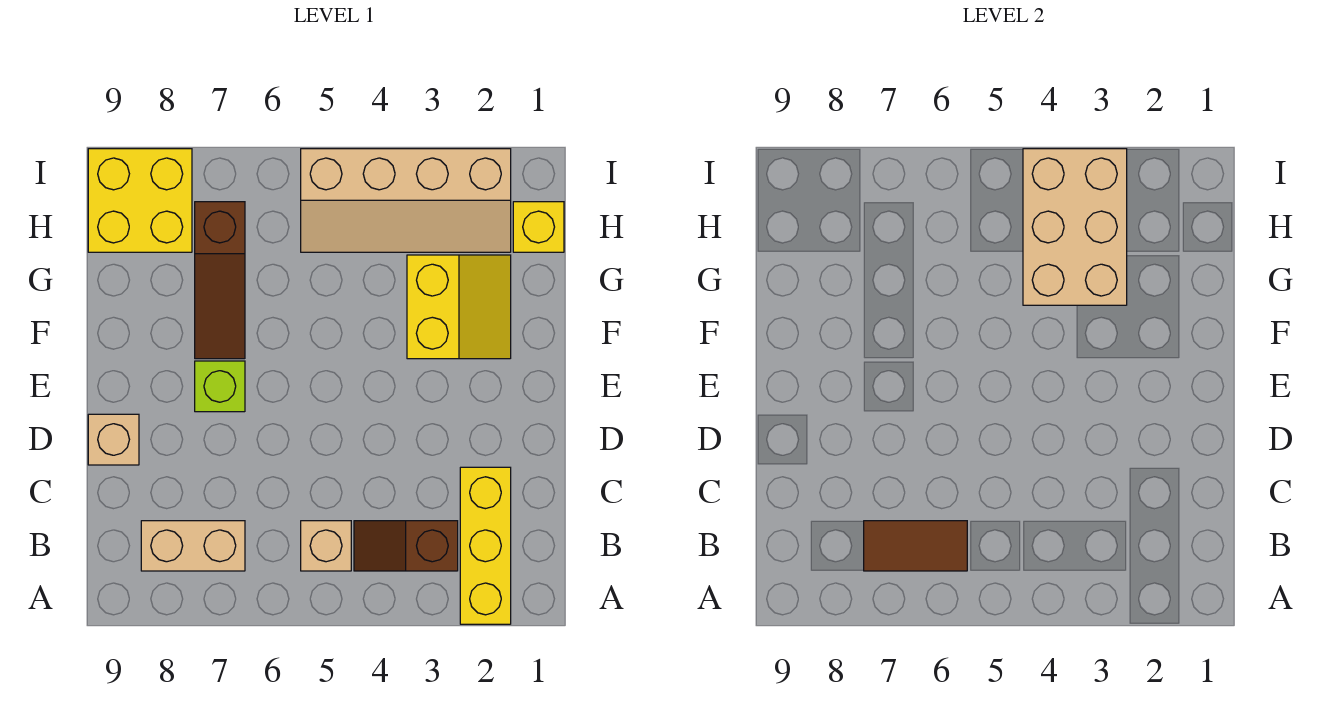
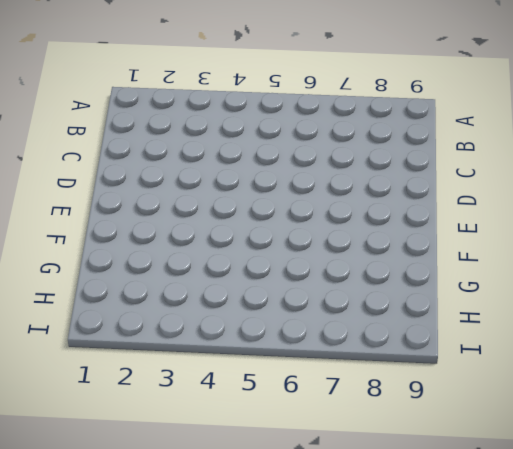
none -> yellow 1x3 brick [460,467,511,624]
none -> brown 1x2 slope [354,521,458,571]
none -> tan 1x1 brick [301,521,351,571]

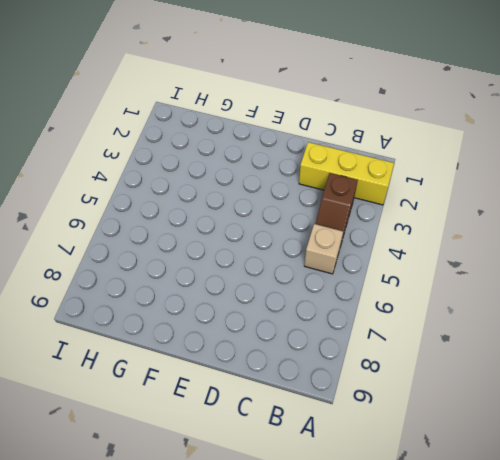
none -> tan 1x2 brick [141,521,245,571]
none -> tan 1x1 brick [88,414,139,465]
none -> lime 1x1 brick [195,361,245,412]

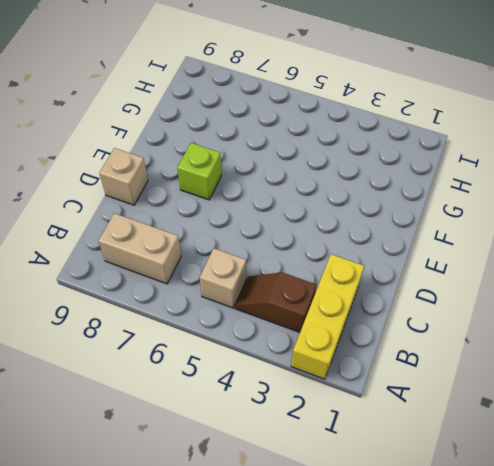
none -> yellow 2x2 slope [407,255,511,359]
none -> brown 1x3 slope [195,202,245,359]
none -> yellow 1x1 brick [513,202,564,252]

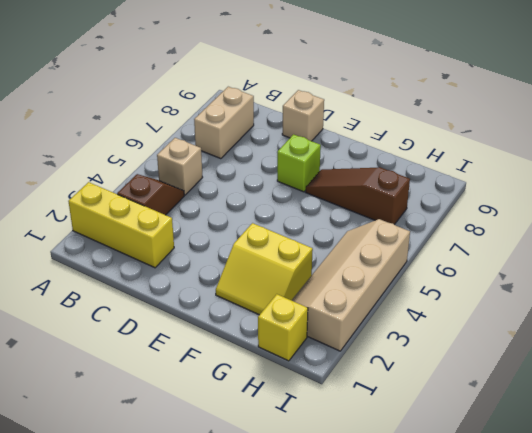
none -> yellow 2x2 brick [88,149,192,252]
none -> brown 1x2 tile [864,521,967,571]
none -> tan 2x3 brick [1023,149,1127,305]

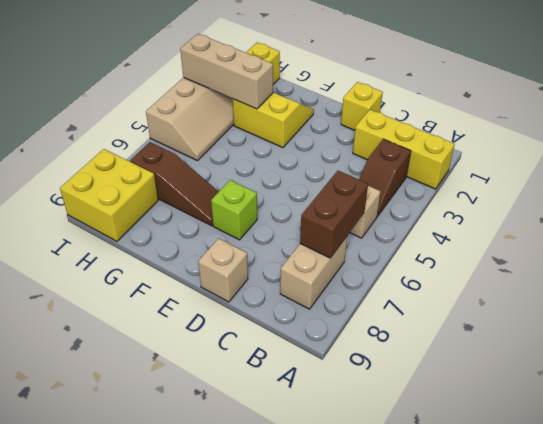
brown 1x2 brick [300,171,368,258] -> brown 1x2 tile [864,521,967,571]
yellow 1x1 brick [341,82,383,130] -> none
tan 1x3 brick [180,34,273,109] -> tan 2x3 brick [1023,149,1127,305]

